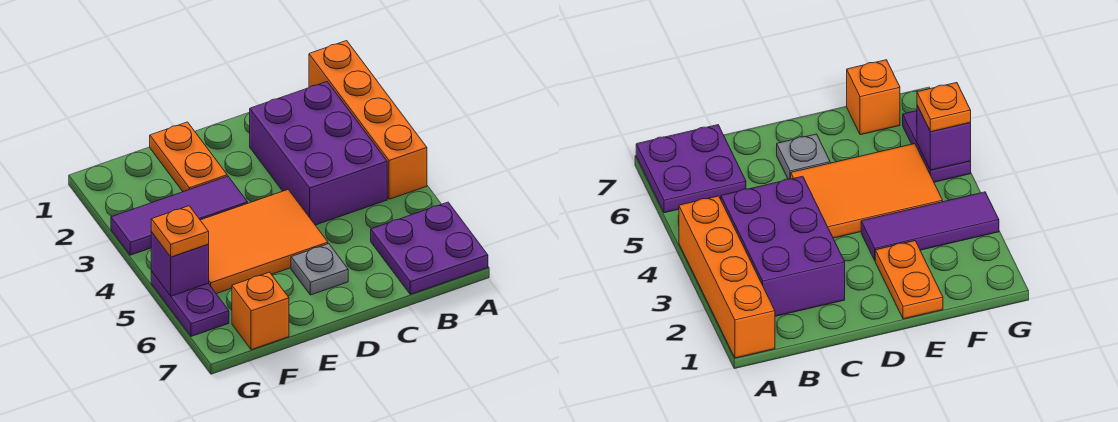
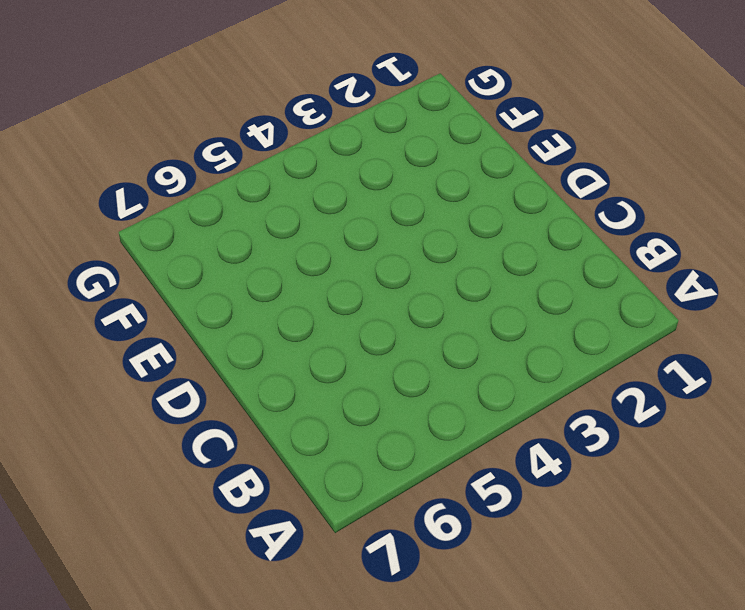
none -> orange 1x4 brick [309,41,427,199]
none -> purple 2x2 plate [371,202,488,294]

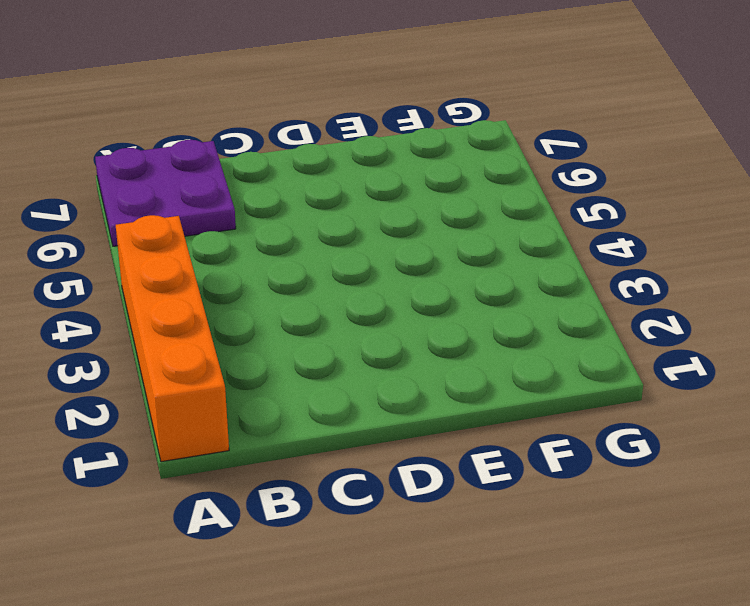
none -> purple 2x3 brick [250,82,387,225]
none -> orange 2x3 tile [200,190,328,294]

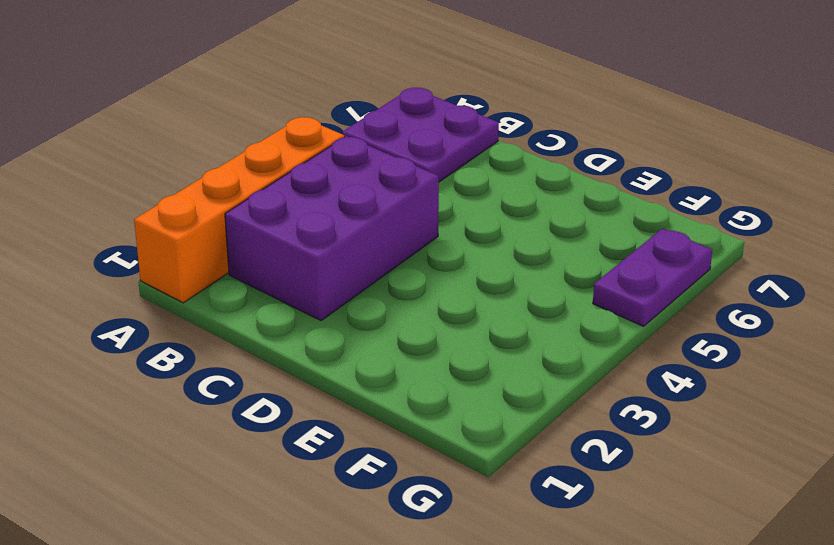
none -> orange 2x3 tile [200,190,328,294]
none -> grey 1x1 plate [291,244,348,295]

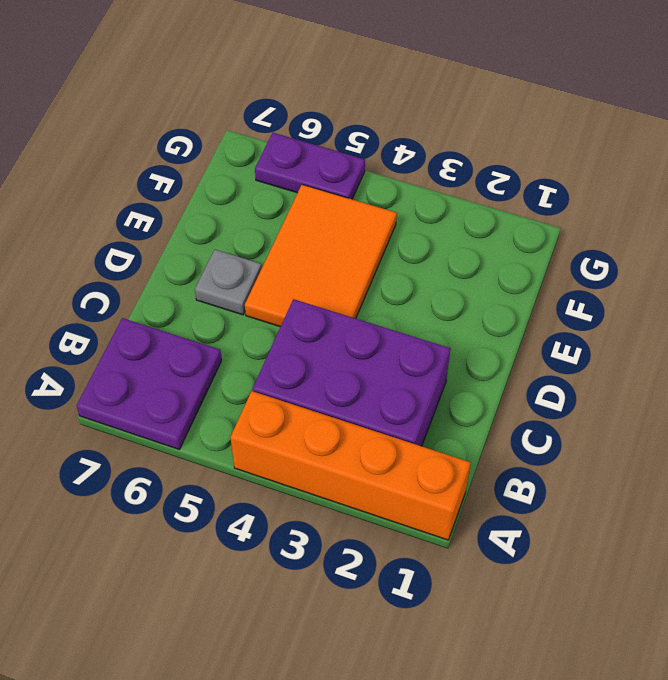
none -> orange 1x2 plate [150,122,227,192]
none -> purple 1x3 tile [111,176,248,255]

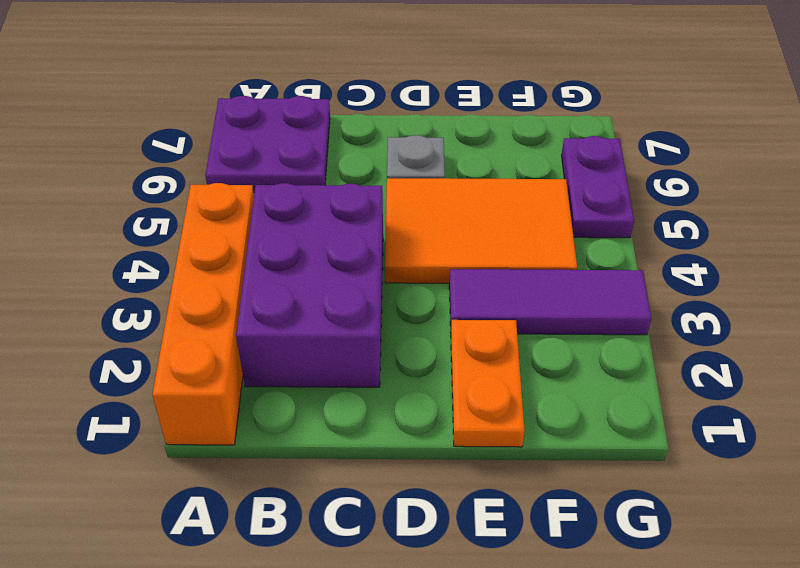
none -> orange 1x1 brick [232,272,289,350]
none -> purple 1x1 brick [151,232,209,296]

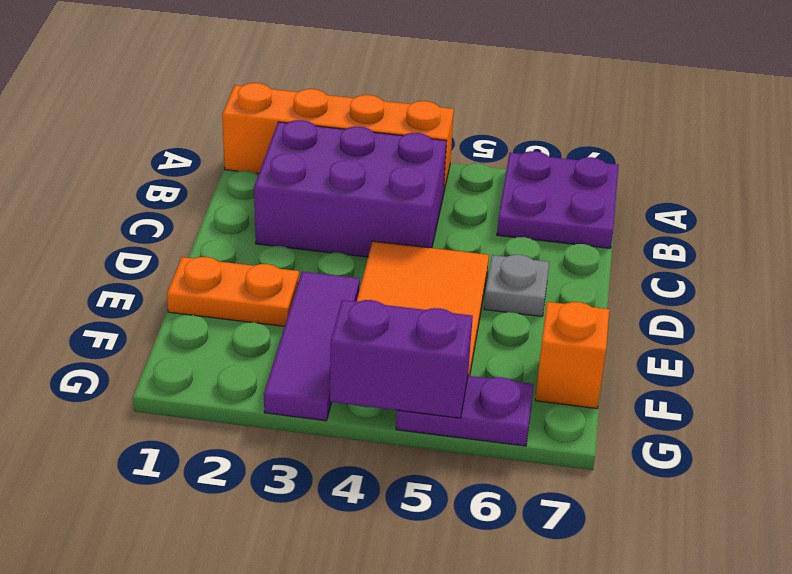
purple 1x2 brick [330,300,473,418] -> purple 1x1 brick [151,232,209,296]
none -> orange 1x1 plate [151,206,209,257]

